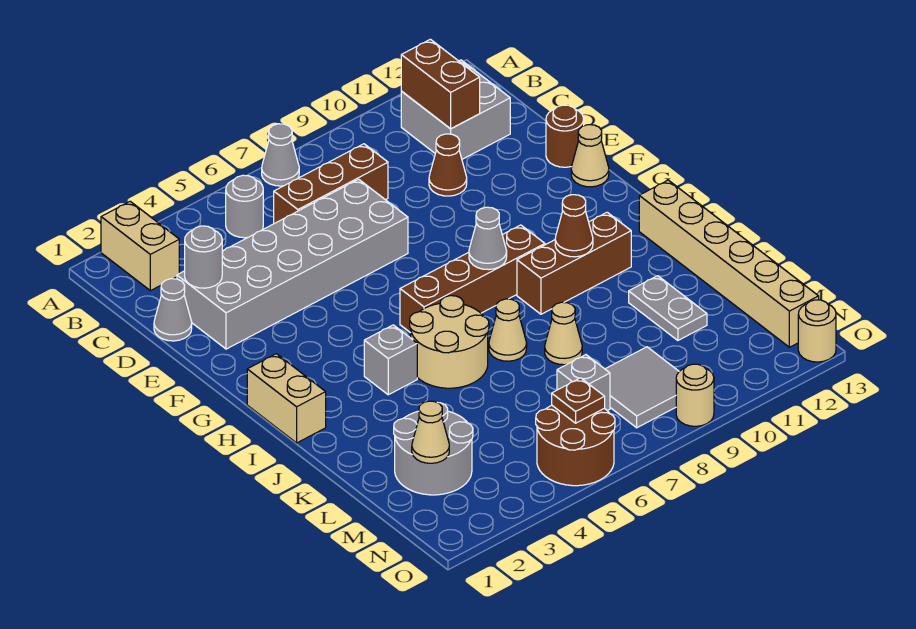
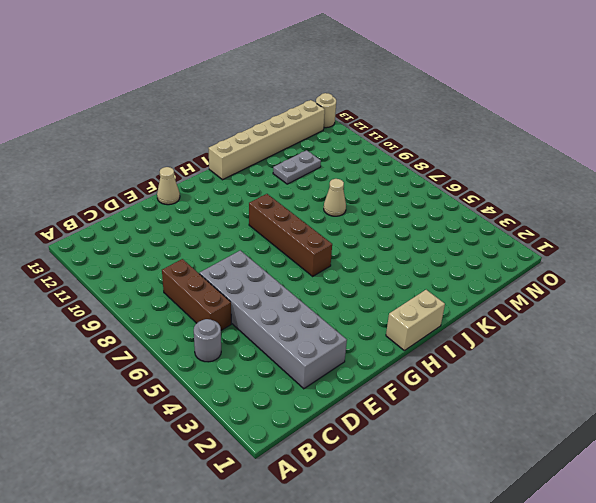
none -> tan 1x2 brick [101,201,179,291]
none -> grey 1x1 cone [262,124,299,186]
none -> grey 2x2 brick [401,60,510,159]
none -> grey 1x1 cone [154,279,192,341]

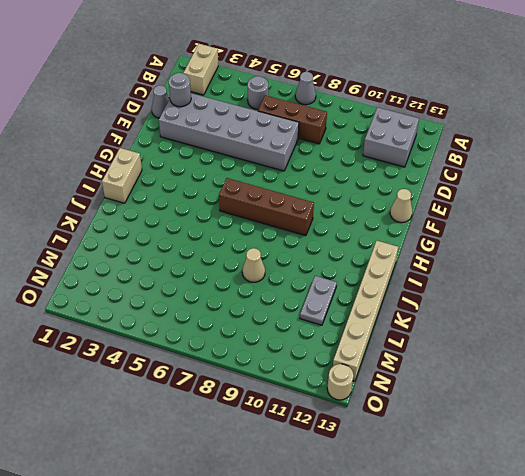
none -> brown 1x1 cone [429,134,467,196]
none -> brown 1x1 round brick [546,105,584,167]
none -> grey 1x1 brick [364,325,417,395]
none -> tan 2x2 round brick [410,296,489,388]

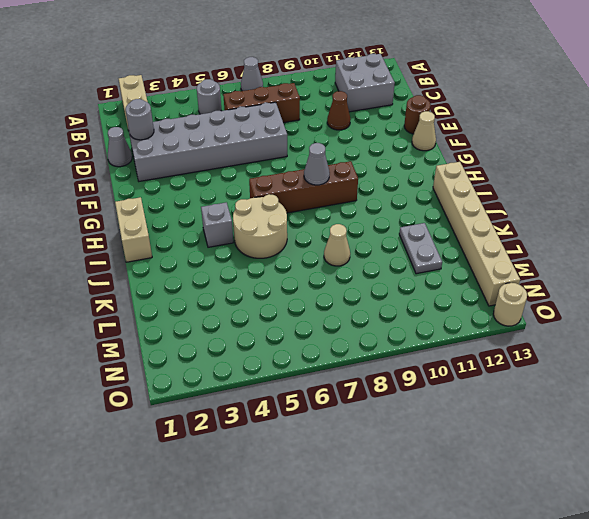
none -> brown 1x3 brick [517,212,631,314]
none -> tan 1x1 cone [489,299,527,361]
none -> grey 2x2 round brick [394,403,473,495]
none -> grey 1x1 brick [557,355,610,411]

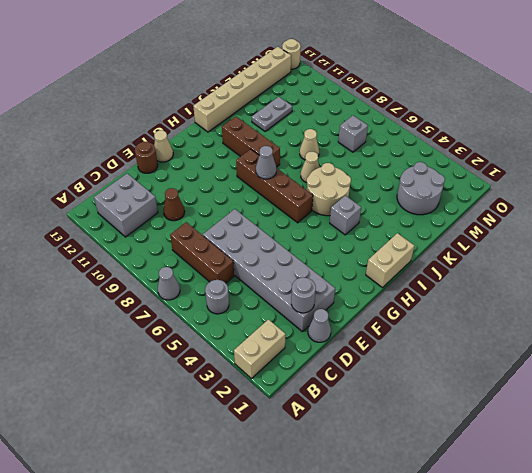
none -> grey 2x2 tile [605,347,679,428]
none -> brown 2x2 round brick [536,405,615,486]
none -> tan 1x1 round brick [676,364,714,426]
none -> brown 1x2 brick [401,39,480,129]

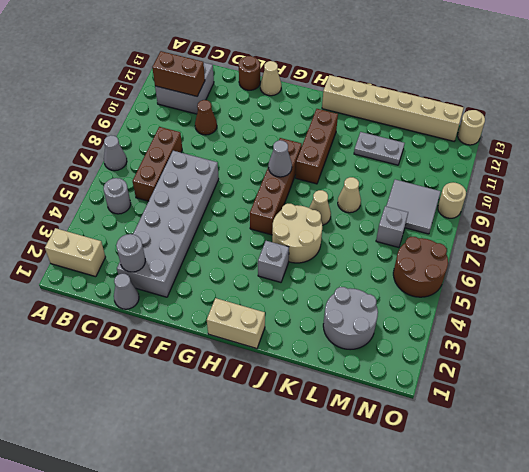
none -> brown 1x1 cone [555,195,593,257]
none -> tan 1x1 cone [412,401,449,463]
none -> brown 1x1 plate [552,378,605,423]

